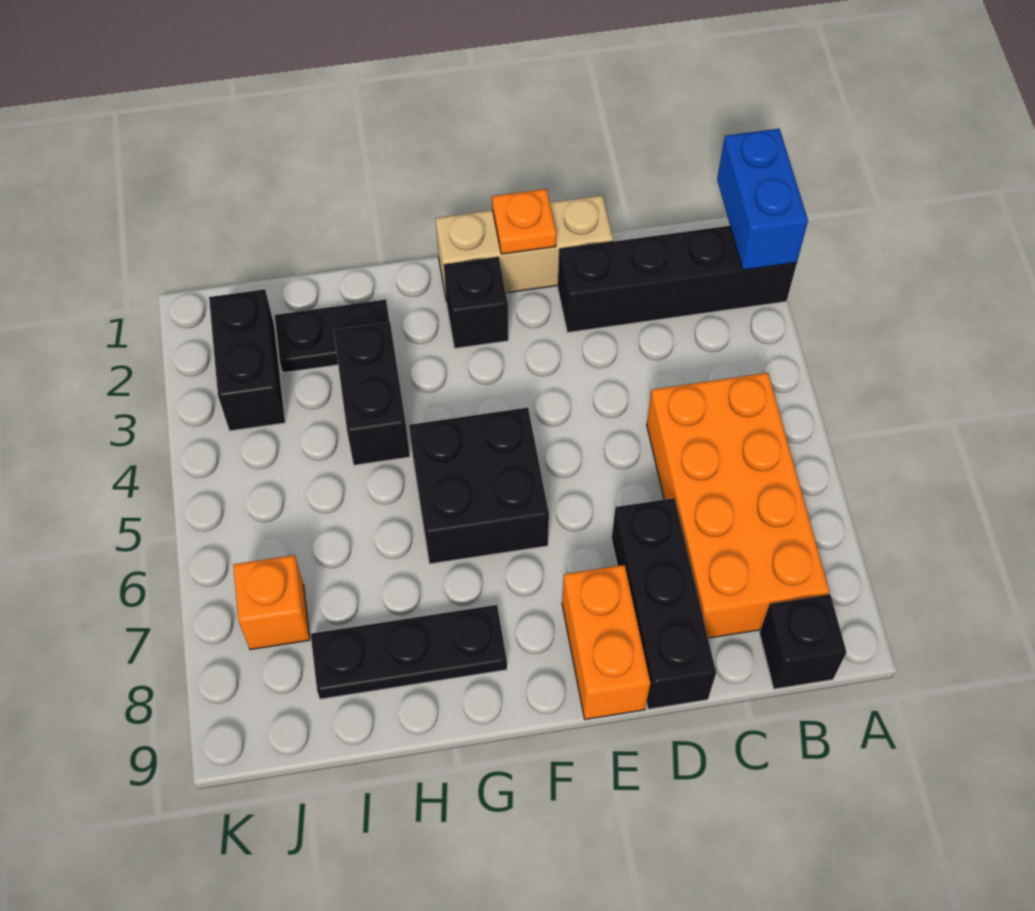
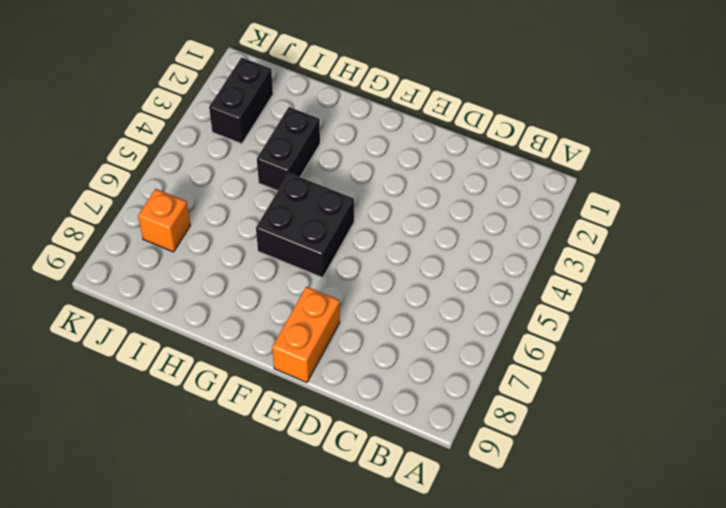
none -> black 1x4 brick [558,226,797,333]
none -> orange 2x4 brick [647,373,830,638]
none -> black 1x1 brick [759,594,846,689]

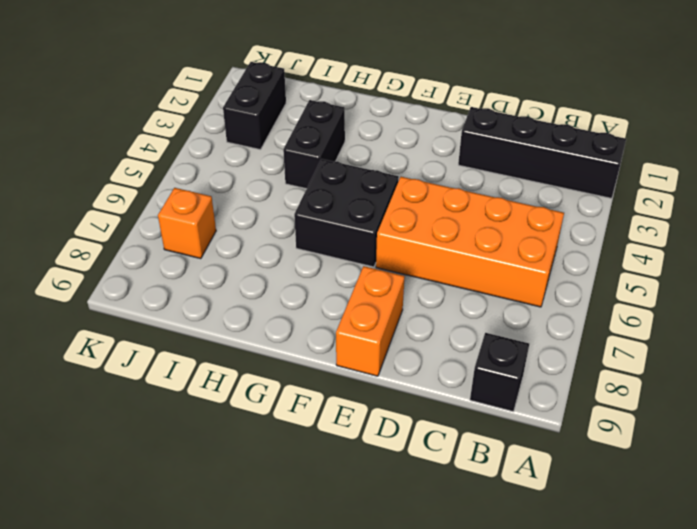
orange 2x4 brick [376,177,564,307] -> orange 2x4 brick turned to [647,373,830,638]
none -> tan 1x3 brick [436,195,613,297]
none -> black 1x3 brick [612,498,716,709]
none -> black 1x1 brick [444,257,508,348]

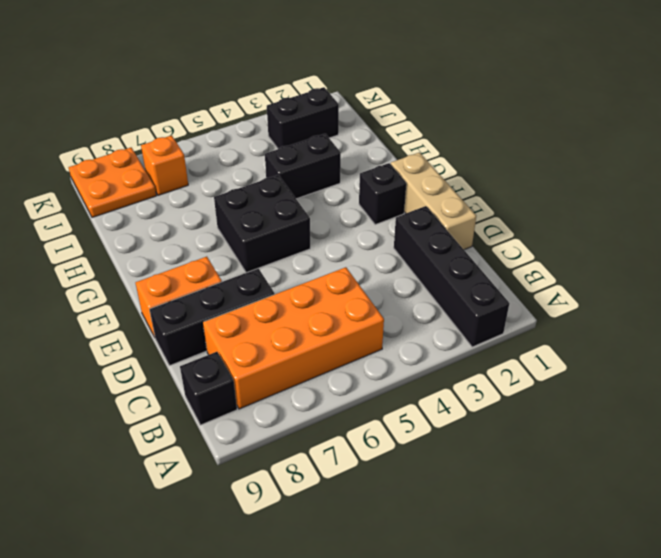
orange 2x2 plate [69,148,156,217] -> none
none -> black 1x3 plate [311,605,507,699]
none -> black 1x2 plate [275,299,390,373]
none -> blue 1x2 brick [717,129,808,270]

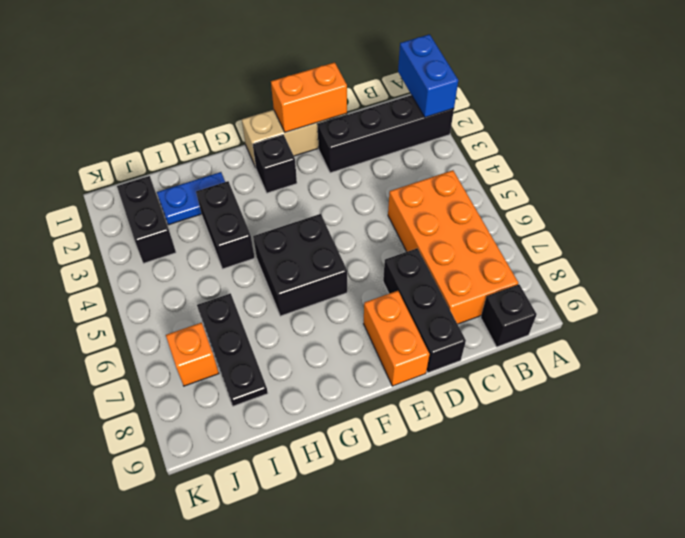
orange 1x2 brick [271,62,347,132] -> orange 1x1 plate [492,189,556,254]
blue 1x2 plate [157,172,225,225] -> black 1x2 plate [275,299,390,373]
black 1x3 plate [197,293,268,406] -> black 1x3 plate turned to [311,605,507,699]

